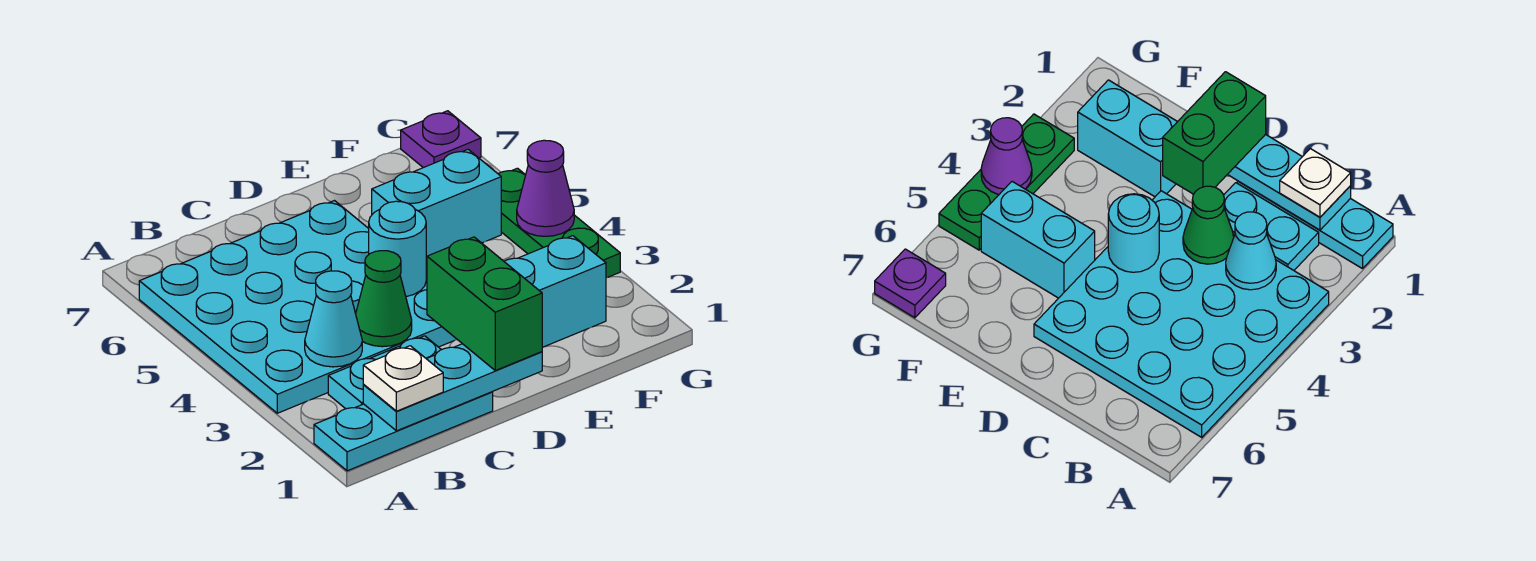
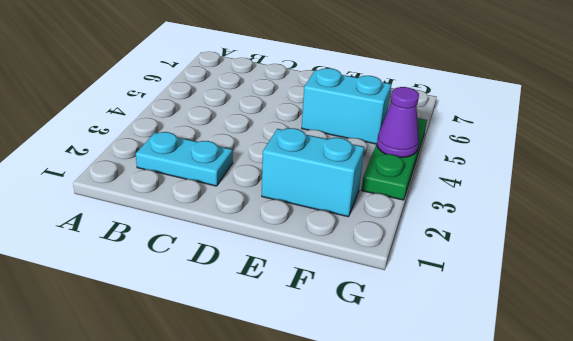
none -> cyan 1x3 plate [314,392,493,471]
none -> cyan 4x4 plate [139,201,457,413]
none -> purple 1x1 plate [401,111,481,168]

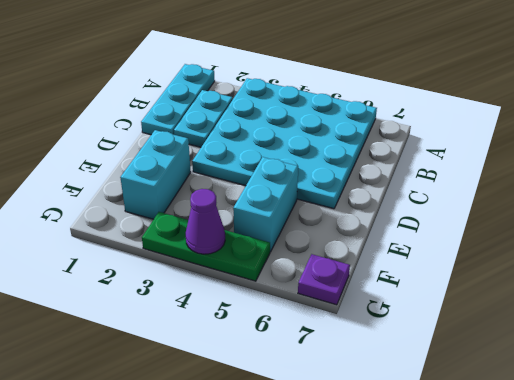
none -> cyan 1x3 plate [363,344,542,431]
none -> cyan 1x1 cone [305,271,362,367]
none -> green 1x1 cone [356,251,412,347]

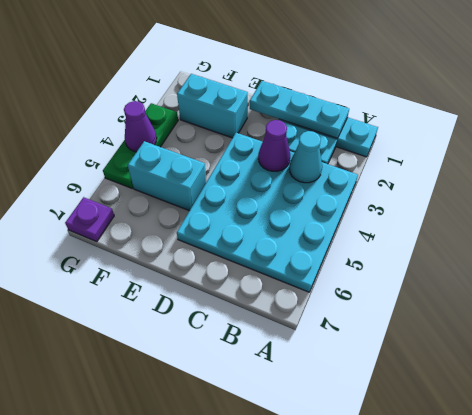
purple 1x1 cone [258,120,290,171] -> green 1x1 cone [356,251,412,347]
none -> cyan 1x1 round brick [369,201,426,297]
none -> white 1x1 plate [363,346,443,411]
none -> green 1x2 brick [427,237,542,370]

